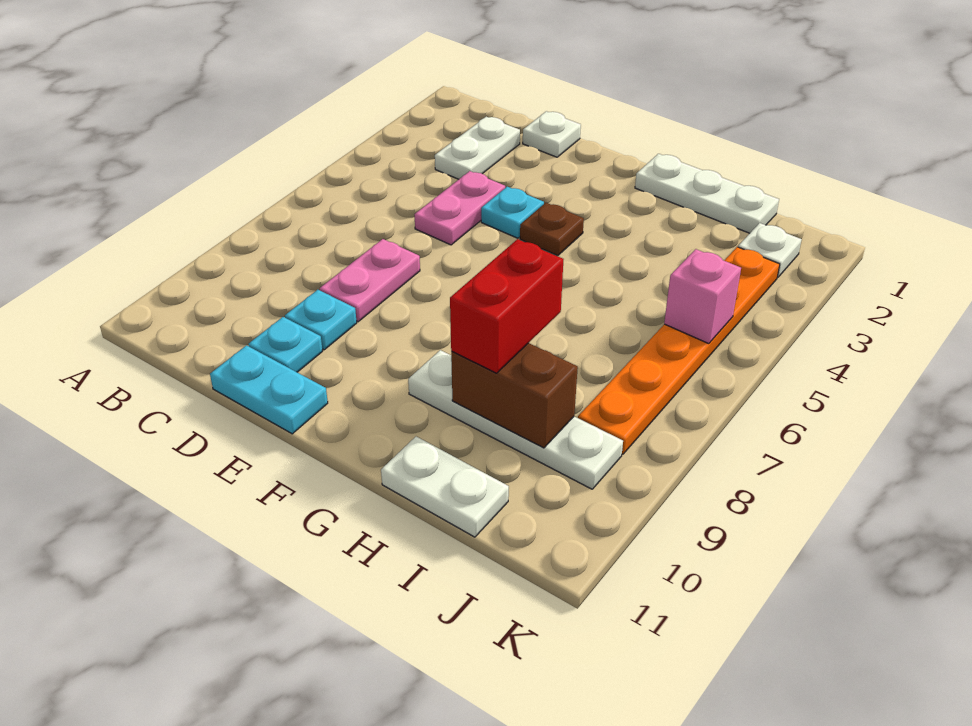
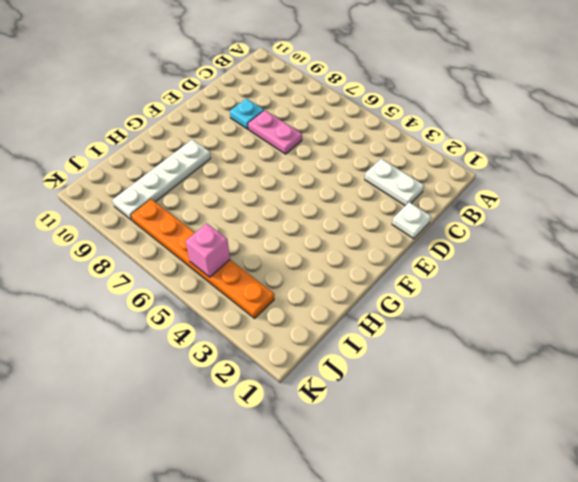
none -> pink 1x2 plate [414,171,505,245]
none -> cyan 1x1 plate [248,317,322,372]
none -> cyan 1x2 plate [210,345,328,434]

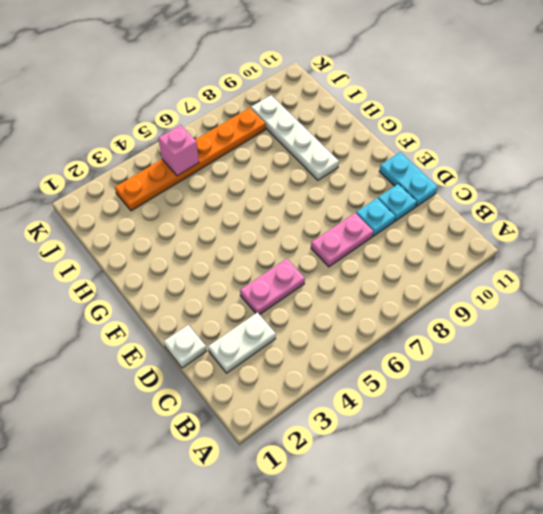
none -> cyan 1x1 plate [481,187,544,238]
none -> brown 1x1 plate [520,203,584,256]
none -> white 1x3 plate [635,154,779,233]

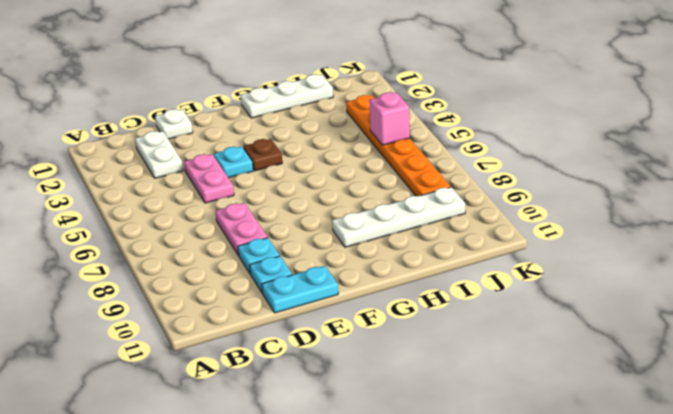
none -> white 1x2 plate [381,437,509,537]
none -> white 1x1 plate [738,223,802,278]
none -> brown 1x2 brick [451,343,578,448]

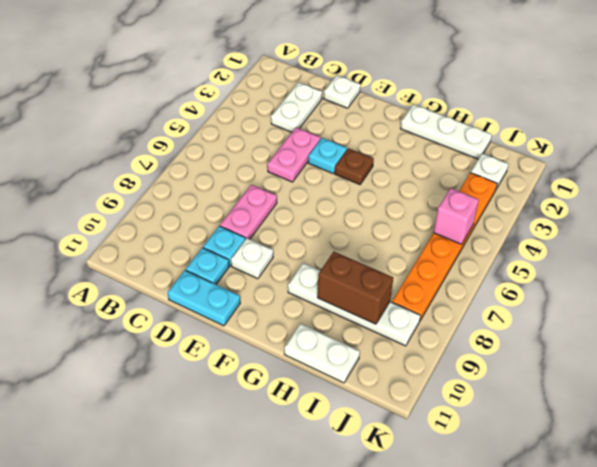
white 1x1 plate [231,238,273,279] -> none
none -> red 1x2 brick [450,239,564,373]

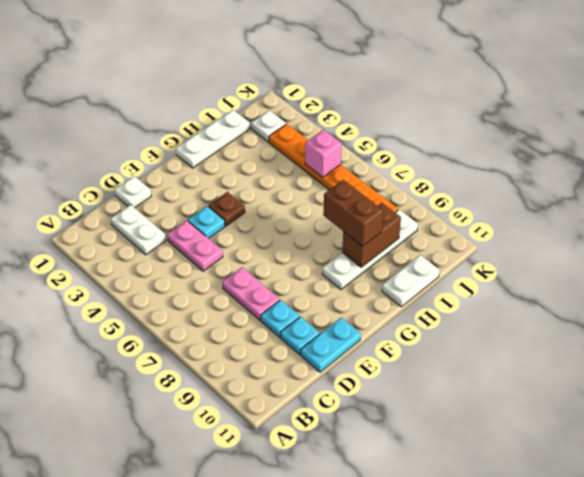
brown 1x2 brick [323,180,383,246] -> red 1x2 brick [450,239,564,373]

